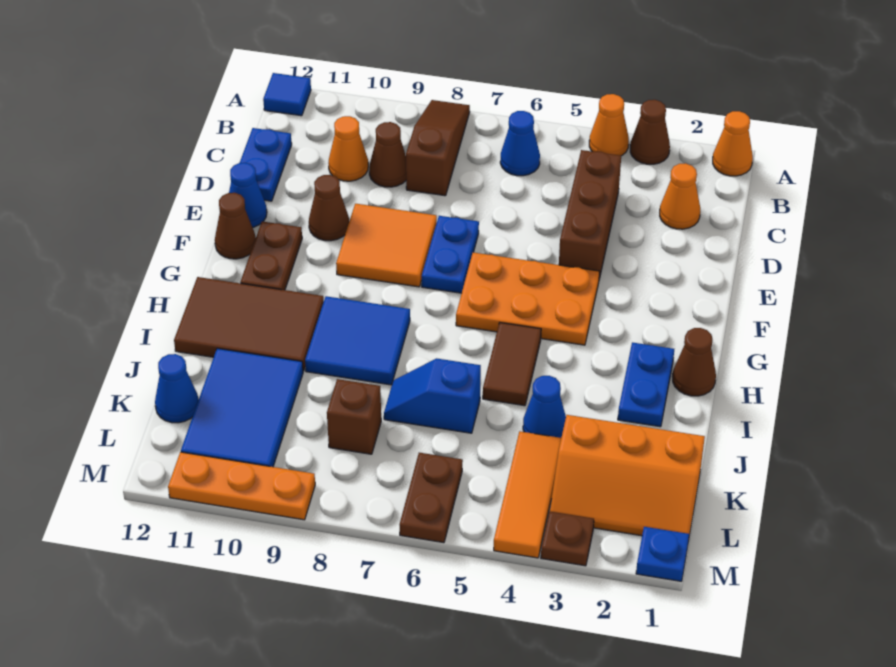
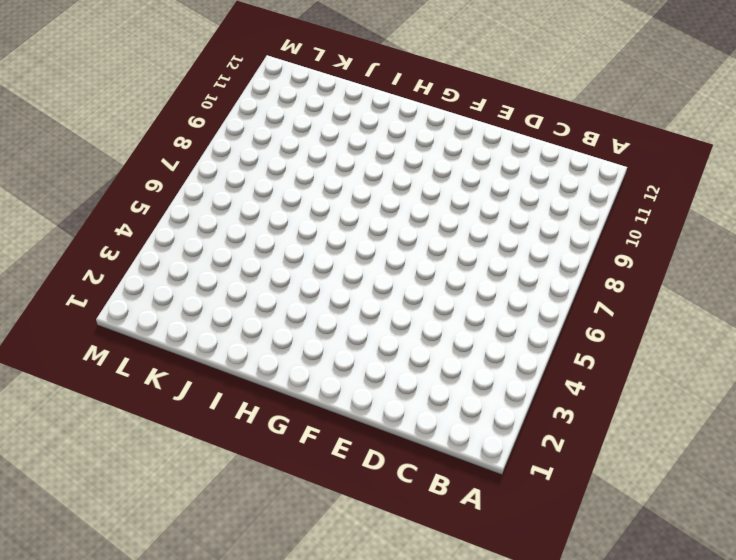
none -> orange 1x1 cone [713,111,753,176]
none -> brown 1x1 cone [630,100,670,164]
none -> orange 1x1 cone [589,94,629,156]
none -> brown 1x3 slope [406,100,470,196]

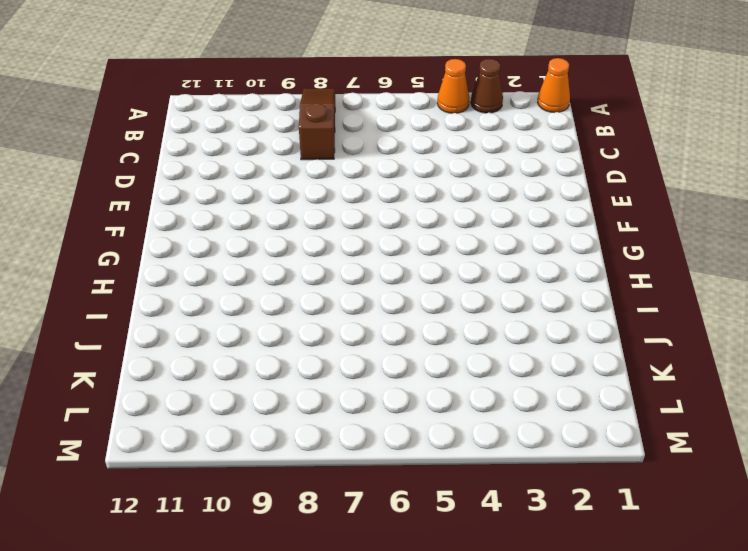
none -> blue 1x1 tile [263,73,311,116]
none -> blue 1x1 cone [500,111,540,176]
none -> orange 1x1 cone [660,163,700,229]
none -> brown 1x3 brick [559,150,621,279]

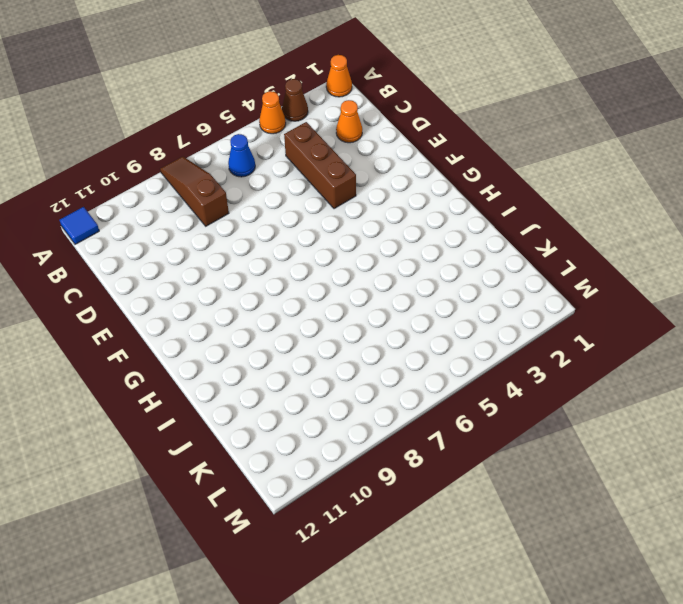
none -> brown 1x1 cone [369,122,406,187]
none -> orange 1x1 cone [329,116,368,181]
none -> blue 1x2 plate [240,128,292,201]
none -> blue 1x2 plate [422,216,479,293]

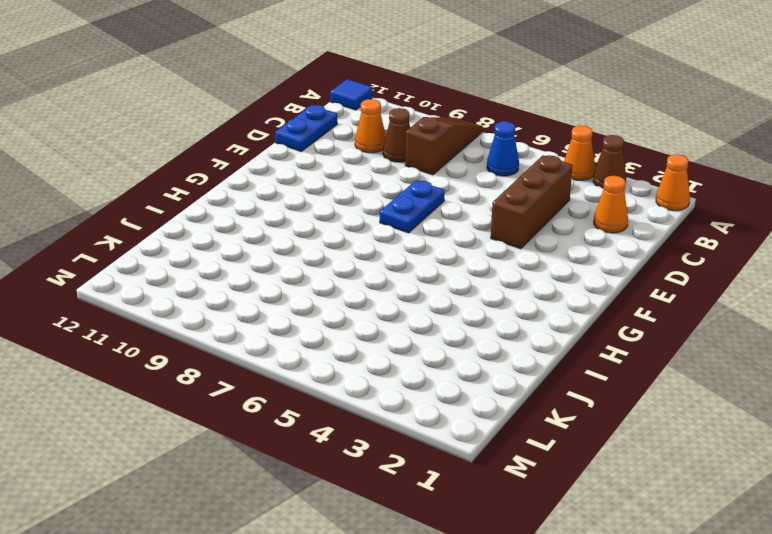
none -> orange 2x2 tile [336,204,437,287]
none -> brown 1x1 cone [309,175,349,241]
none -> blue 1x1 cone [229,163,267,227]
none -> orange 2x3 plate [456,252,600,345]

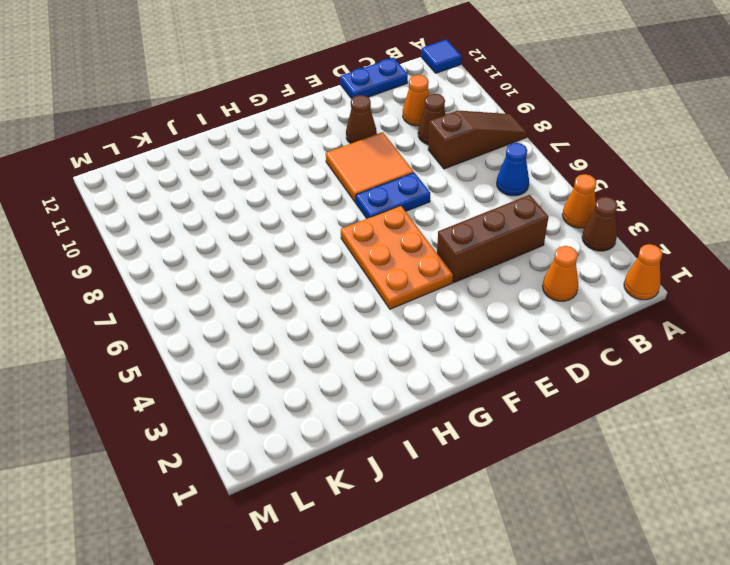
none -> blue 1x1 cone [229,163,267,227]
none -> brown 1x2 plate [240,221,302,290]
none -> brown 1x1 cone [215,193,256,259]
none -> brown 1x1 cone [672,328,716,396]

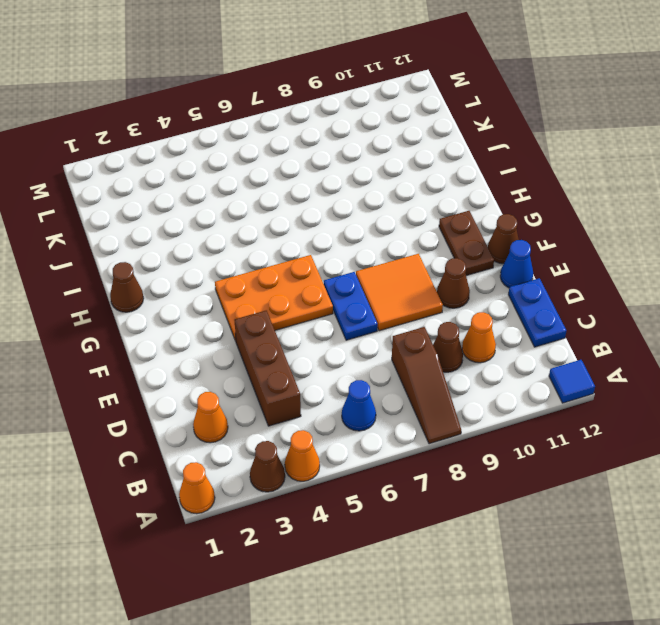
none -> blue 1x2 plate [618,342,674,427]
none -> brown 1x2 tile [483,323,541,406]
none -> blue 2x2 tile [305,296,410,385]
none -> brown 2x3 tile [174,277,324,371]

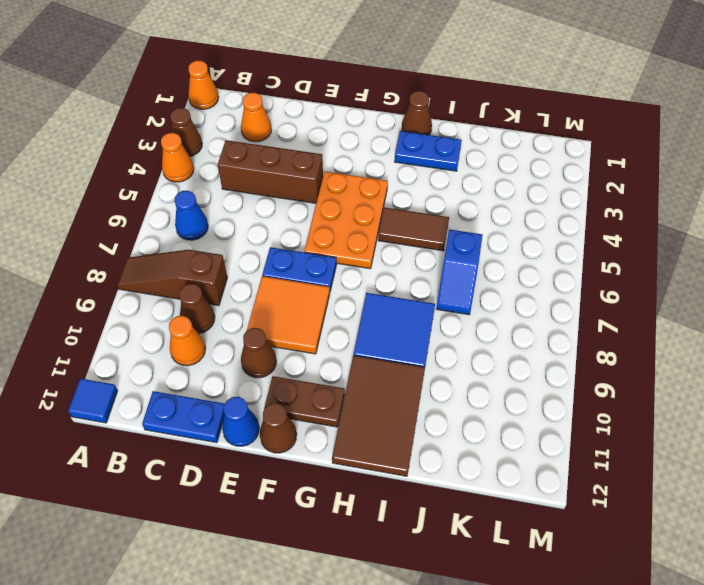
none -> blue 1x1 cone [523,376,566,438]
none -> blue 2x3 tile [181,348,303,467]
none -> orange 2x3 slope [550,415,705,536]
none -> orange 1x3 tile [494,431,561,558]

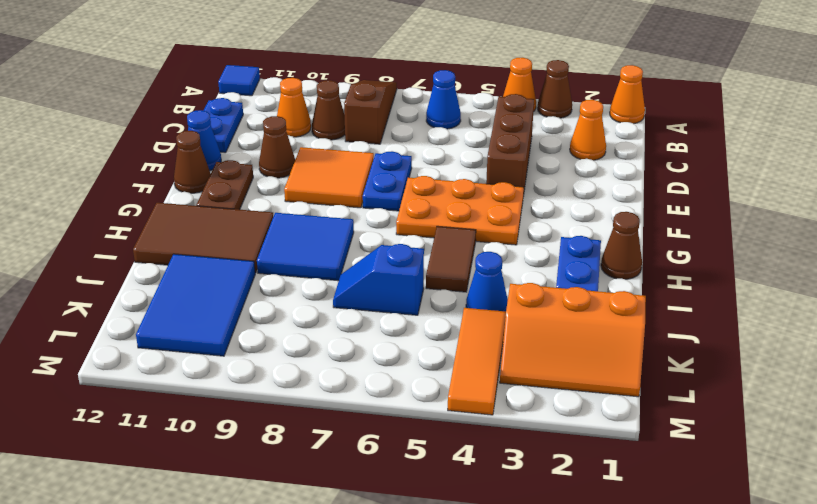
none -> brown 1x1 brick [327,379,381,454]
none -> blue 1x1 cone [155,354,199,423]
none -> brown 1x2 plate [399,453,463,543]
none -> blue 1x1 plate [636,527,689,581]

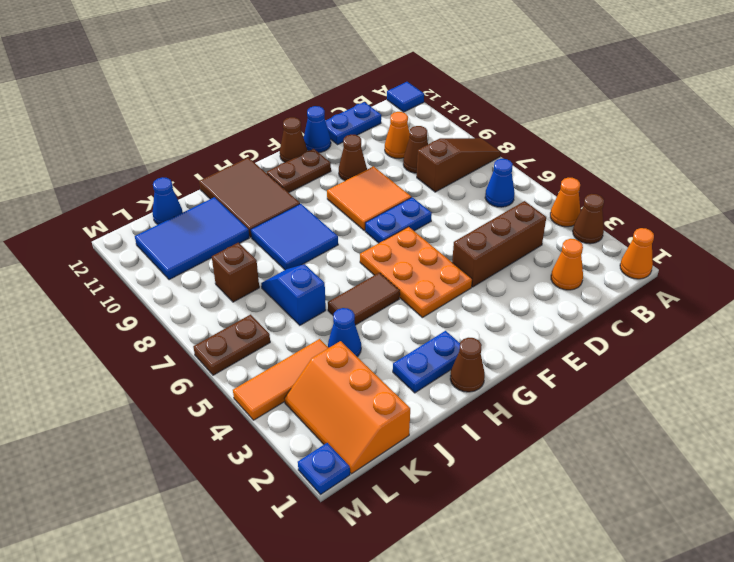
none -> brown 1x1 plate [541,511,594,566]
none -> orange 1x3 plate [168,452,315,520]

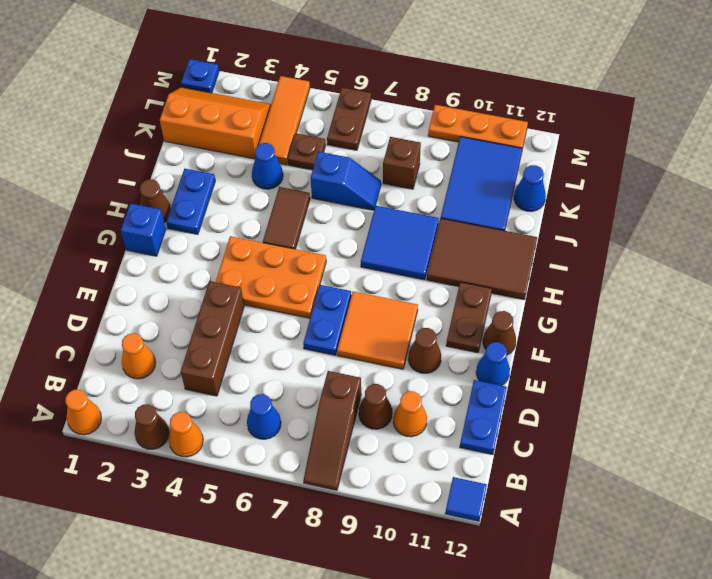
blue 1x1 brick [121,203,166,256] -> none
brown 1x1 plate [288,133,325,170] -> brown 1x1 plate moved to [541,511,594,566]

